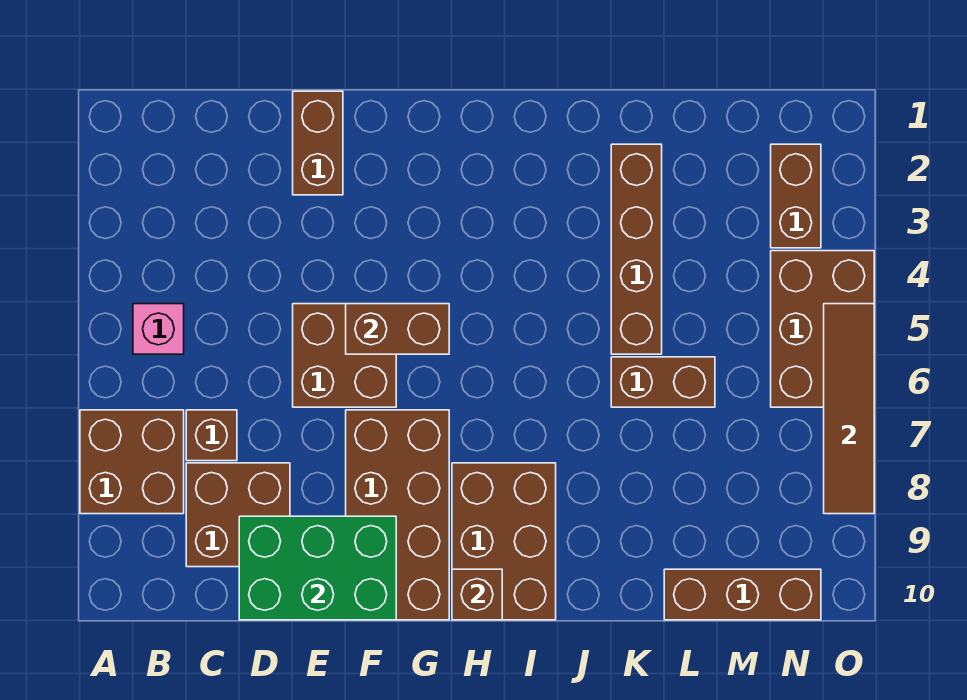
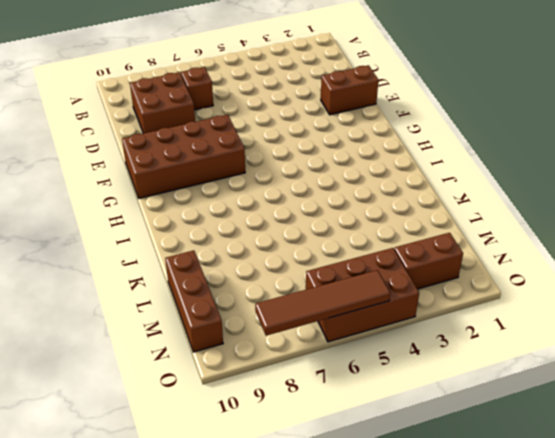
none -> brown 2x2 brick [80,410,184,514]
none -> pink 1x1 brick [133,304,184,354]
none -> brown 2x2 brick [293,304,396,407]

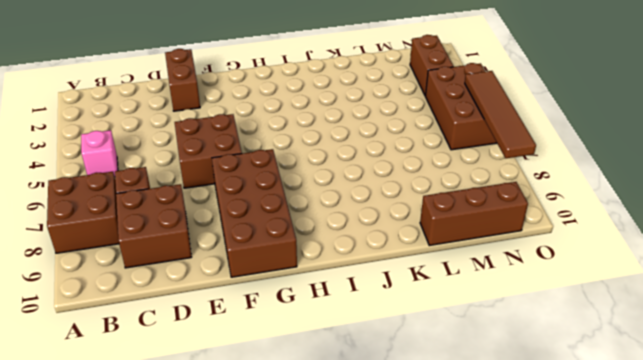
none -> brown 2x3 brick [452,463,556,620]
none -> brown 1x4 brick [611,144,662,354]
none -> brown 1x2 brick [611,357,715,407]

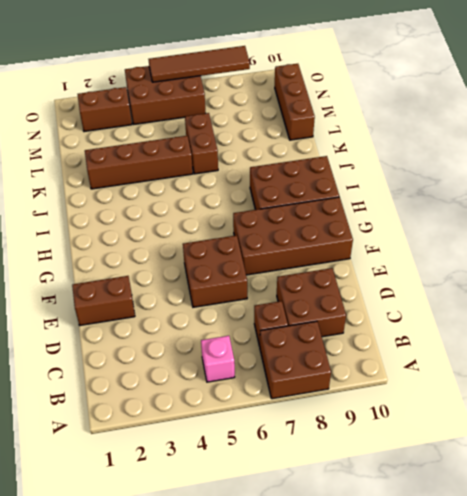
none -> green 2x3 brick [239,516,396,620]
none -> brown 1x2 brick [346,304,449,354]
none -> brown 1x1 brick [452,569,502,620]

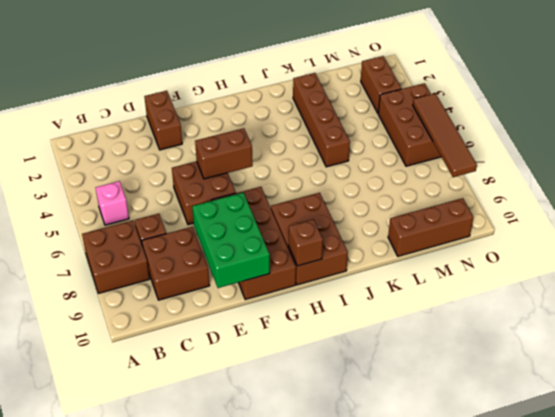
green 2x3 brick [192,193,270,288] -> green 2x3 brick turned to [239,516,396,620]
none -> brown 1x2 brick [611,357,715,407]

